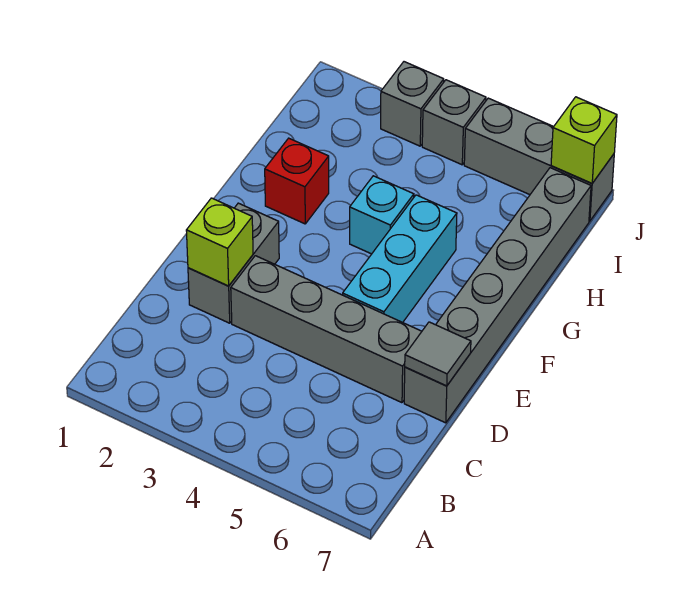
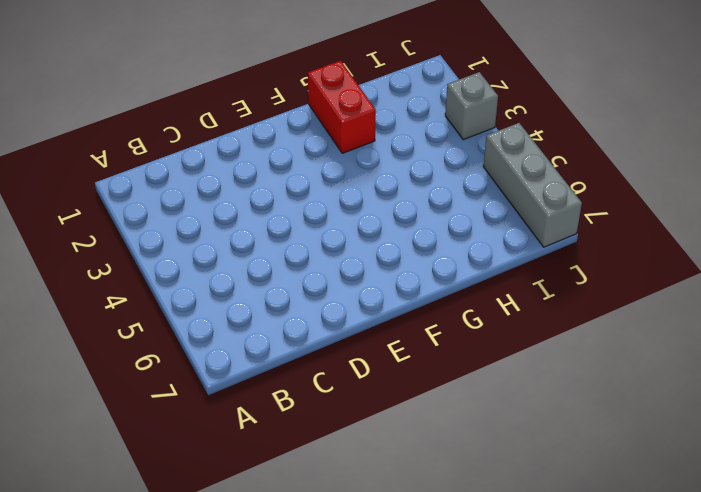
red 1x2 brick [308,61,376,153] -> red 1x1 brick [265,138,329,224]
none -> grey 1x2 brick [188,203,279,323]
none -> grey 1x4 brick [231,256,422,403]
none -> grey 1x6 brick [404,168,591,423]

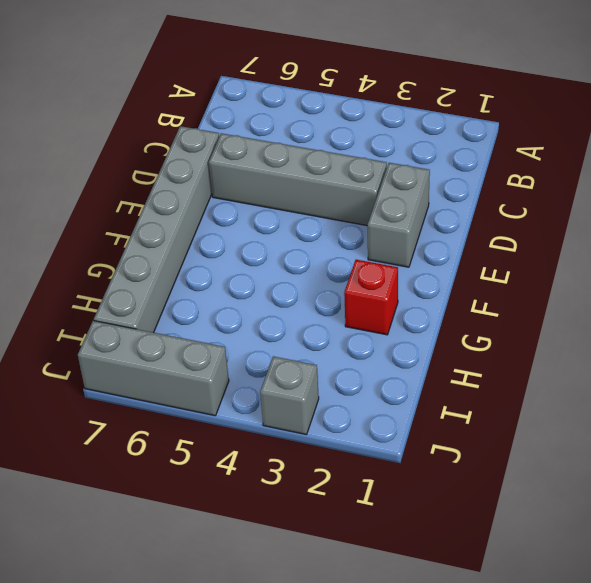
none -> cyan 1x3 brick [343,195,457,322]
none -> cyan 1x1 brick [350,176,414,254]
none -> grey 1x1 brick [422,80,486,165]

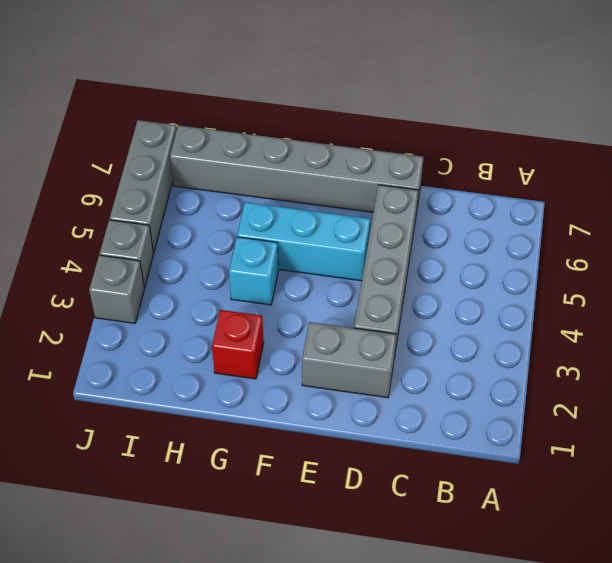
none -> lime 1x1 brick [186,198,253,286]
none -> grey 1x1 tile [405,322,471,386]
none -> lime 1x1 brick [551,97,617,183]

